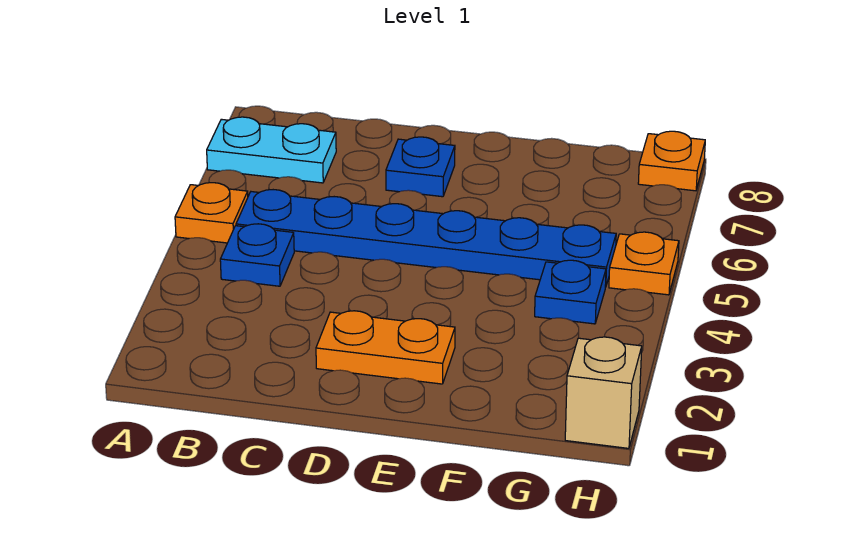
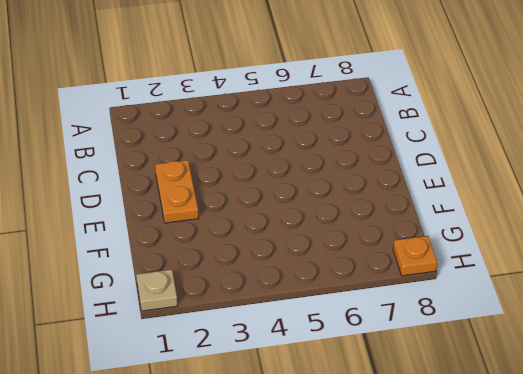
tan 1x1 plate [136,270,177,311] -> tan 1x1 brick [565,337,642,448]
none -> orange 1x1 plate [175,183,248,243]
none -> cyan 1x2 plate [207,117,336,183]

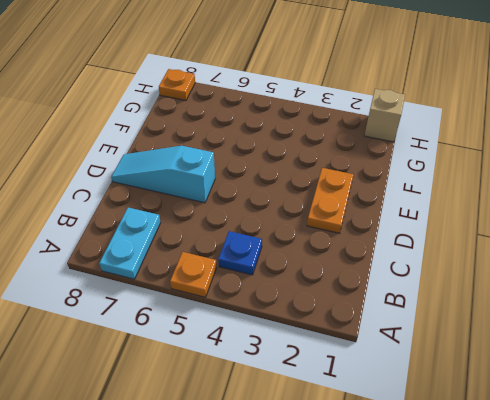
cyan 1x3 slope [111,146,215,203] -> blue 1x1 plate [386,137,455,197]
none -> blue 1x6 plate [236,190,616,287]
none -> blue 1x1 plate [535,260,606,324]

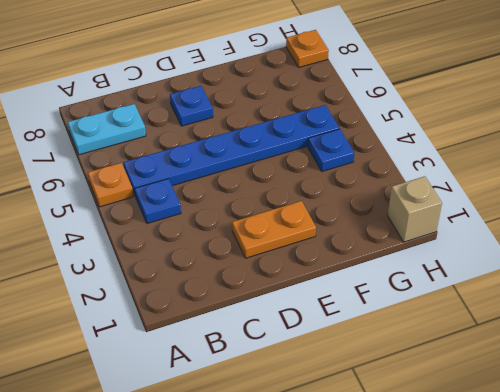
none -> orange 1x1 plate [609,232,679,295]

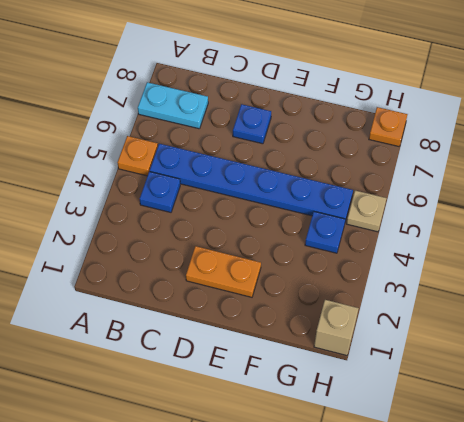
tan 1x1 plate [347,190,386,232] -> orange 1x1 plate [609,232,679,295]

